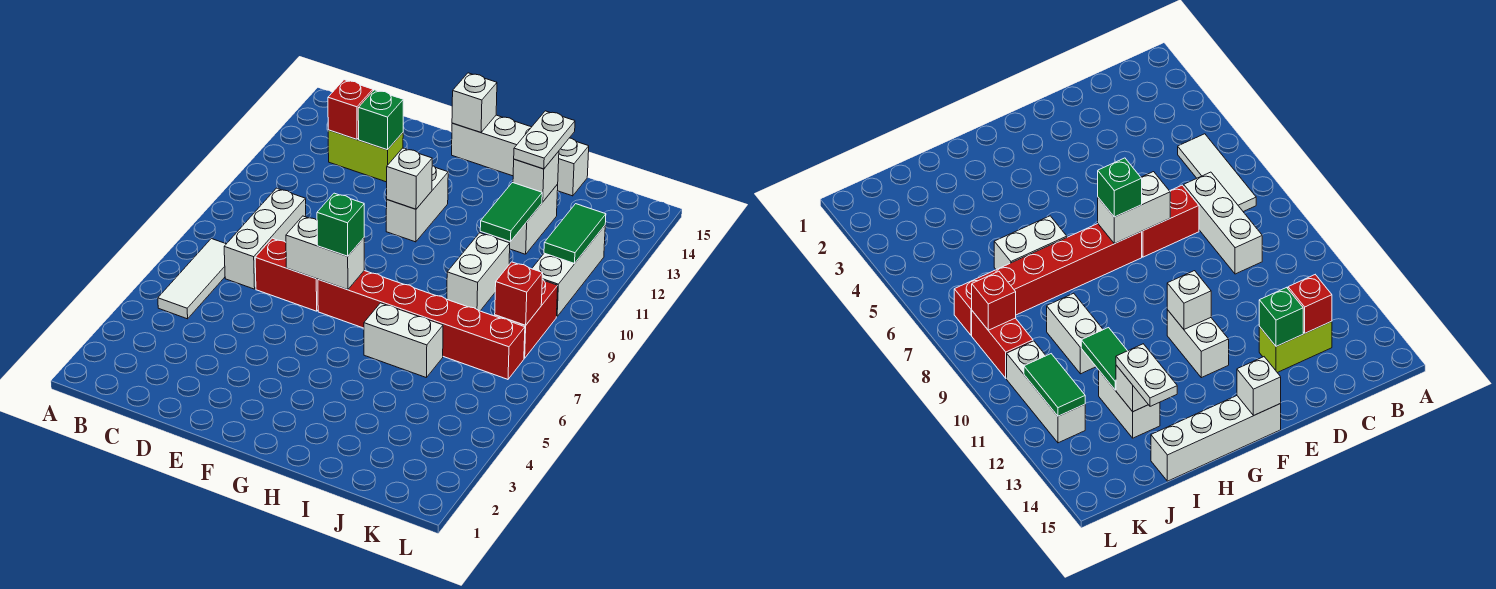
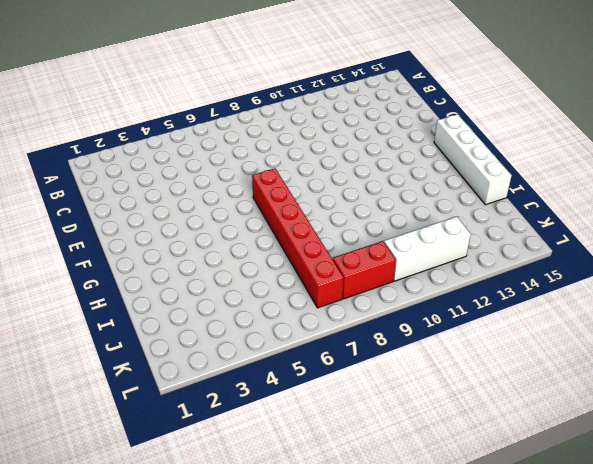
none -> white 1x3 tile [158,239,226,319]
none -> white 1x3 brick [224,188,306,289]
none -> lime 1x2 brick [328,130,403,182]

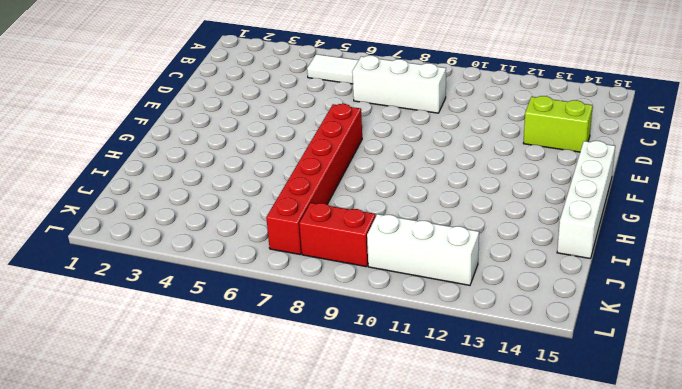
lime 1x2 brick [523,96,593,152] -> lime 1x2 brick turned to [328,130,403,182]
none -> red 1x2 brick [255,238,318,311]
none -> white 1x2 brick [386,165,448,242]
none -> white 1x2 brick [364,303,443,377]

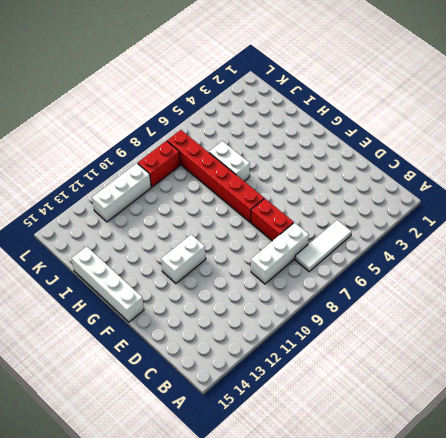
none -> lime 1x2 brick [328,130,403,182]
none -> white 1x2 brick [447,233,510,311]
none -> white 1x2 brick [496,184,558,254]

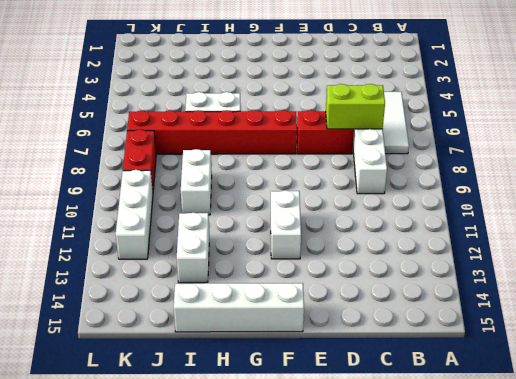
lime 1x2 brick [326,84,385,129] -> lime 1x2 brick moved to [328,130,403,182]
none -> red 1x1 brick [328,80,373,139]
none -> green 1x1 brick [358,90,403,150]
none -> white 1x2 brick [286,216,364,290]

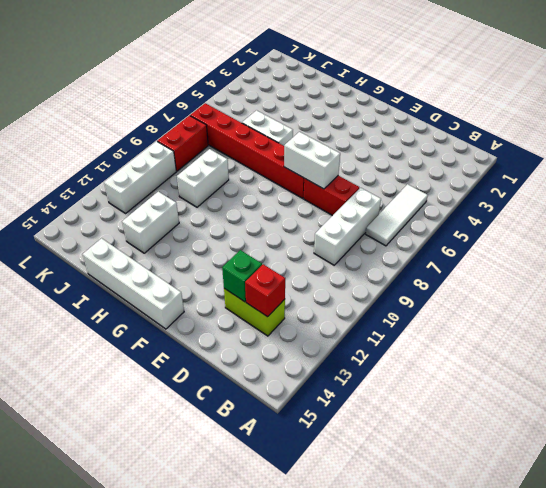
none -> white 1x2 brick [386,165,448,242]
none -> white 1x1 brick [387,148,432,209]
none -> white 1x1 brick [452,73,497,132]

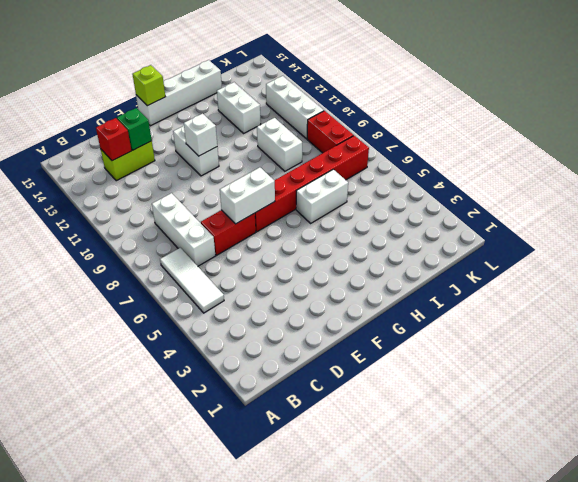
lime 1x1 brick [132,65,165,106] -> white 1x1 brick [452,73,497,132]
none -> green 1x2 tile [480,183,542,242]
none -> white 1x1 brick [513,151,559,202]
none -> red 1x1 brick [495,262,543,325]

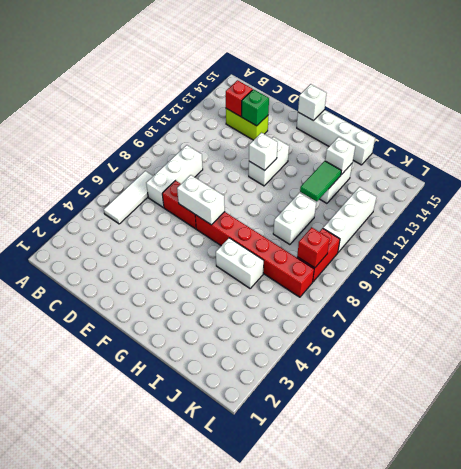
none -> green 1x2 tile [544,204,606,263]
none -> green 1x1 brick [317,193,364,256]
none -> white 1x2 plate [514,111,575,169]

